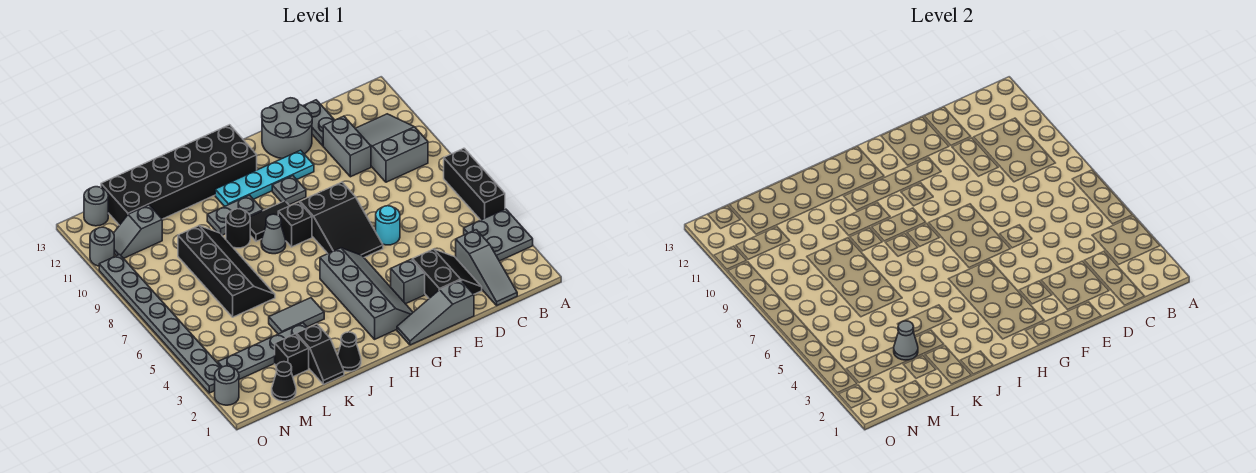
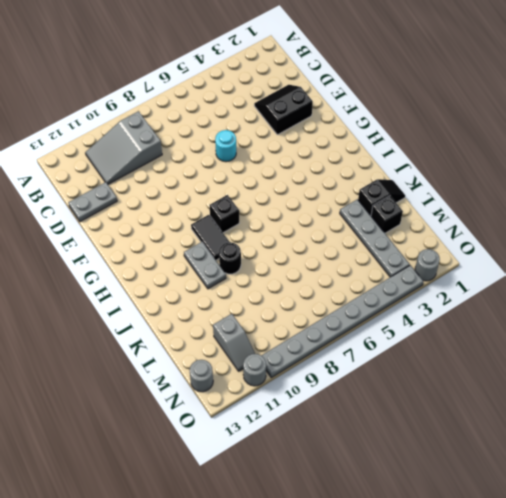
none -> grey 2x2 plate [464,209,533,261]
none -> black 1x3 brick [444,148,505,220]
none -> grey 1x3 slope [456,230,517,305]
none -> grey 1x2 brick [323,116,371,177]

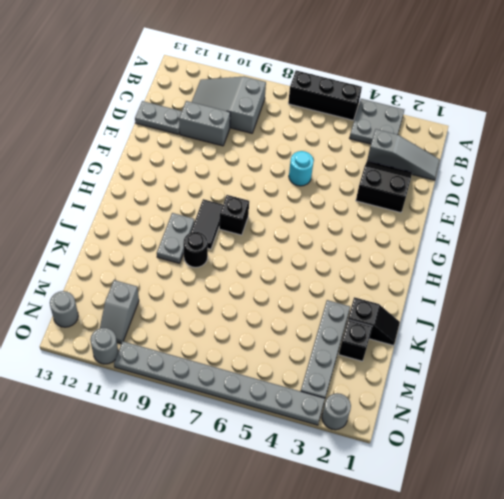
none -> grey 1x3 slope [397,280,474,345]
none -> grey 2x2 round brick [262,98,312,159]
none -> grey 1x1 brick [391,259,425,304]
none -> black 2x3 slope [300,182,383,257]

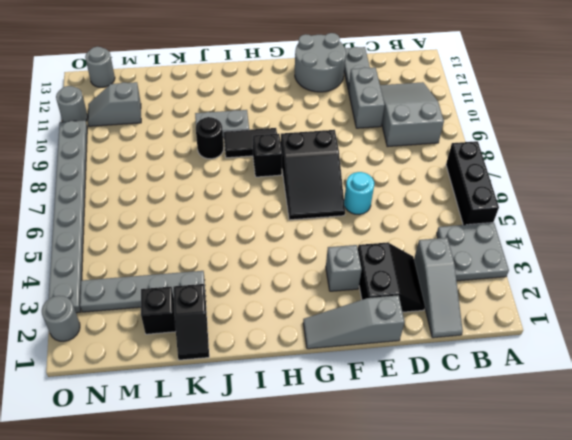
none -> cyan 1x4 plate [215,150,314,206]
none -> grey 2x4 slope [320,248,413,339]
none -> grey 1x1 plate [272,176,306,205]
none -> black 2x6 brick [101,125,257,225]

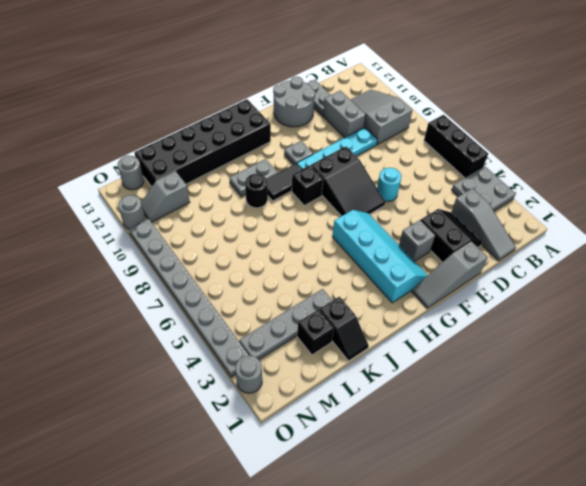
cyan 1x4 plate [297,127,377,169] -> cyan 1x4 plate moved to [215,150,314,206]
cyan 2x4 slope [332,210,428,303] -> grey 2x4 slope [320,248,413,339]
none -> grey 1x1 cone [261,214,286,254]
none -> black 1x1 cone [338,332,361,371]
none -> grey 1x2 tile [269,298,324,334]
none -> black 2x4 slope [178,226,275,317]

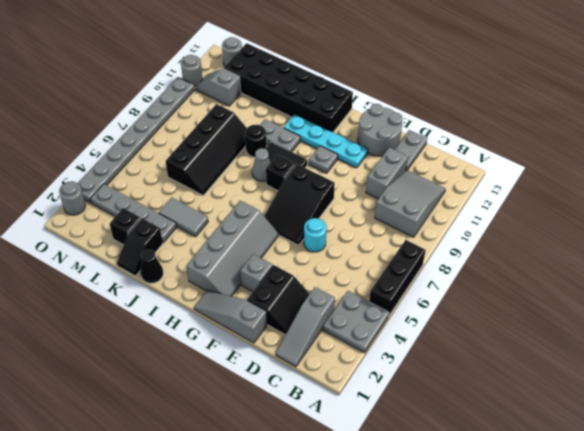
none -> black 1x1 cone [272,362,296,401]
none -> grey 1x1 cone [894,321,918,360]

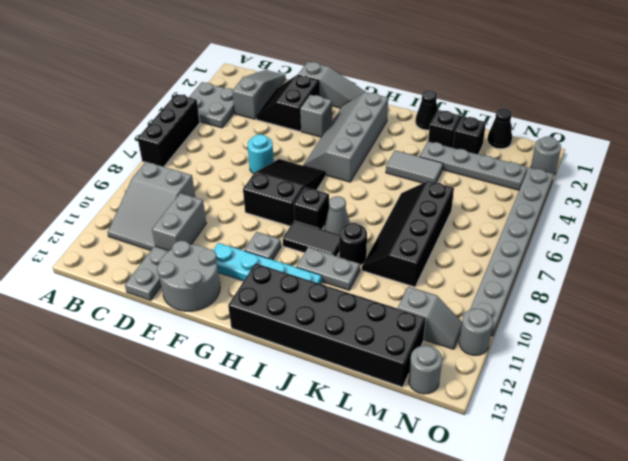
none -> grey 1x1 cone [894,321,918,360]

